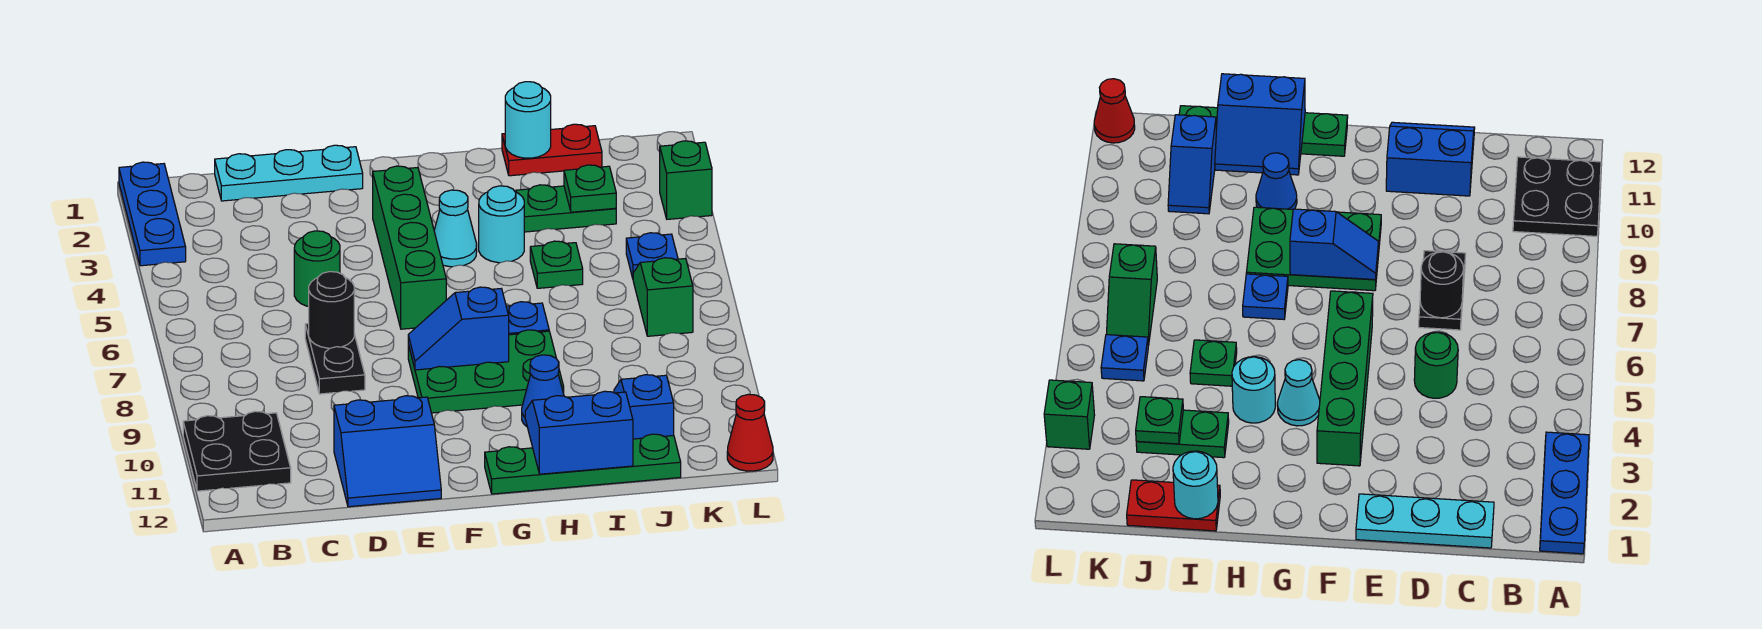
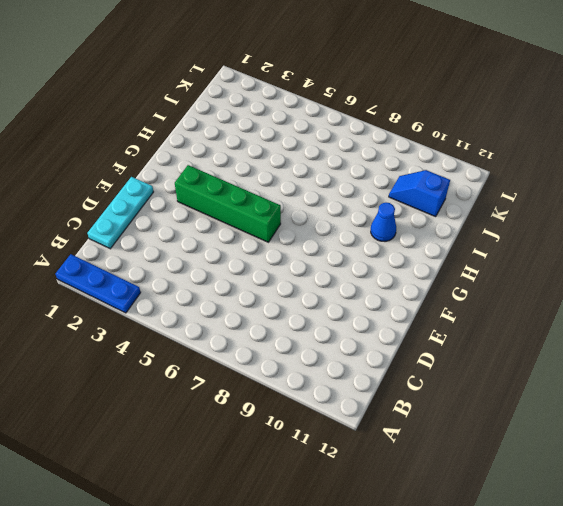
none -> black 2x2 plate [183,411,291,491]
none -> green 1x1 round brick [294,231,340,307]
none -> black 1x2 plate [305,324,365,394]

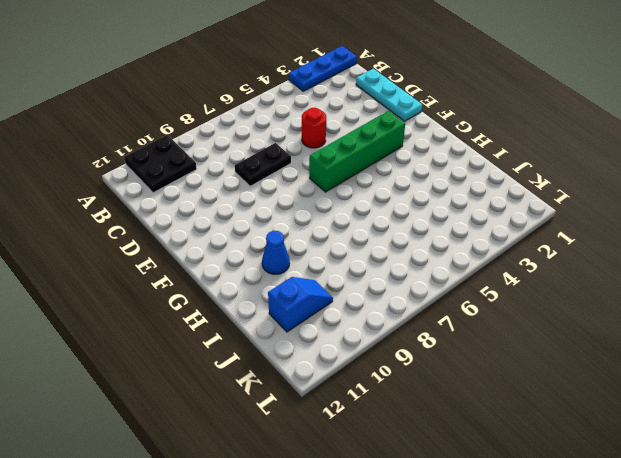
red 1x1 round brick [302,108,326,148] -> green 1x1 round brick [294,231,340,307]
none -> blue 2x2 slope [334,396,441,507]
none -> green 2x3 plate [408,330,564,413]
none -> cyan 1x1 cone [434,190,477,267]

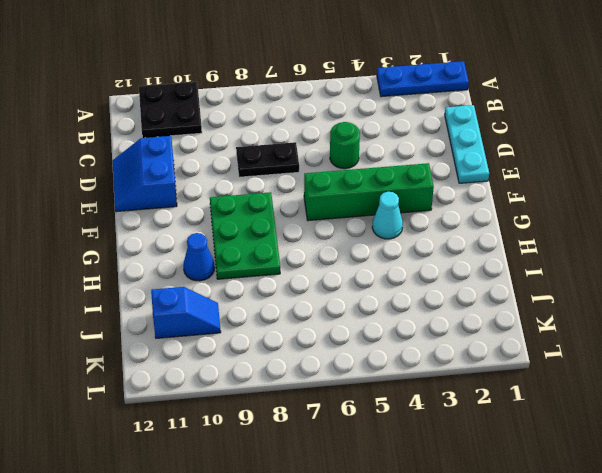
none -> green 1x4 plate [485,434,681,494]
none -> cyan 1x1 round brick [479,186,524,263]
none -> blue 1x1 plate [506,302,549,335]

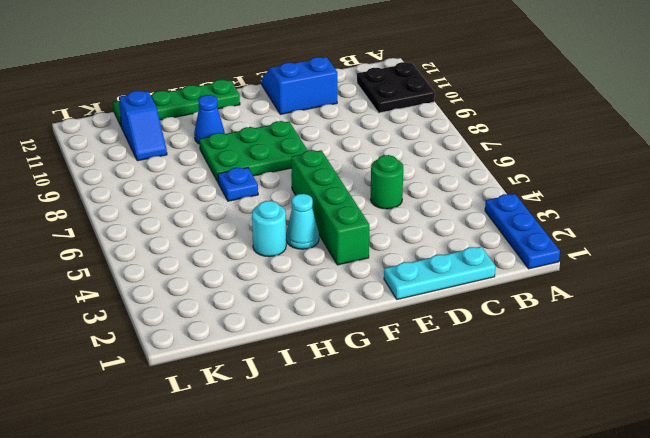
none -> black 1x2 plate [305,324,365,394]
none -> red 1x2 plate [502,124,602,176]
none -> green 1x2 plate [516,185,616,232]

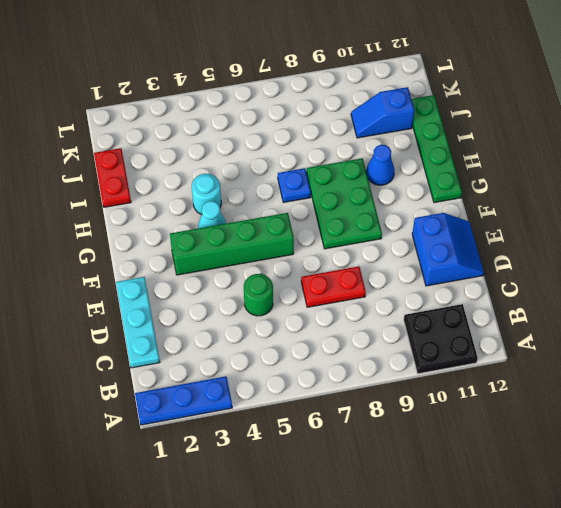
red 1x2 plate [301,266,366,307] -> black 1x2 plate [305,324,365,394]
none -> green 1x2 plate [516,185,616,232]
none -> green 1x1 plate [530,241,583,288]
none -> blue 1x1 plate [626,233,678,278]

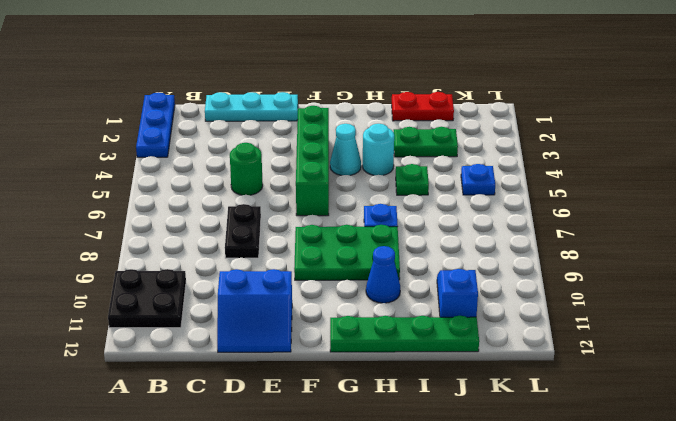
none -> green 1x2 slope [633,258,693,336]
none -> green 1x1 brick [660,141,712,219]
none -> red 1x1 cone [727,394,773,471]

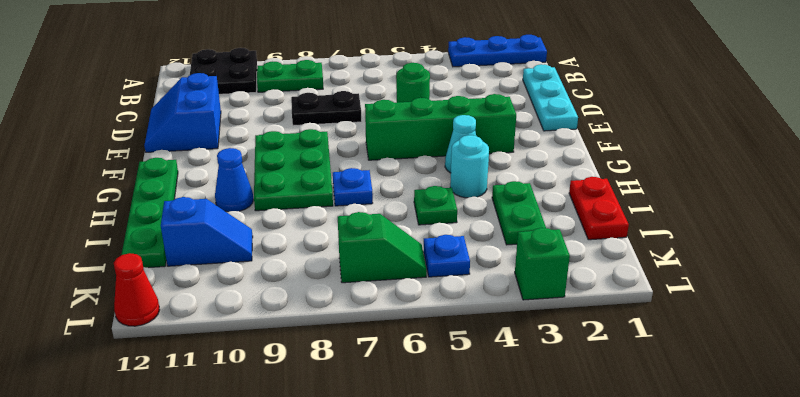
green 1x2 plate [257,60,323,92] -> none
none -> black 1x1 round brick [309,272,354,348]
none -> blue 1x2 slope [408,287,509,370]
none -> blue 2x2 slope [525,391,633,474]

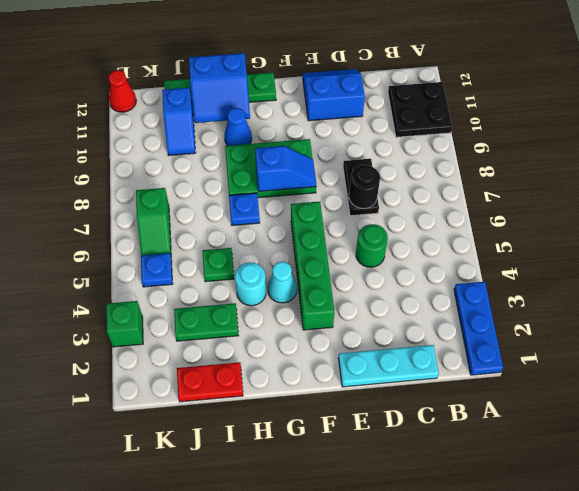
none -> cyan 1x1 round brick [505,82,551,158]
none -> green 1x1 plate [564,165,616,212]

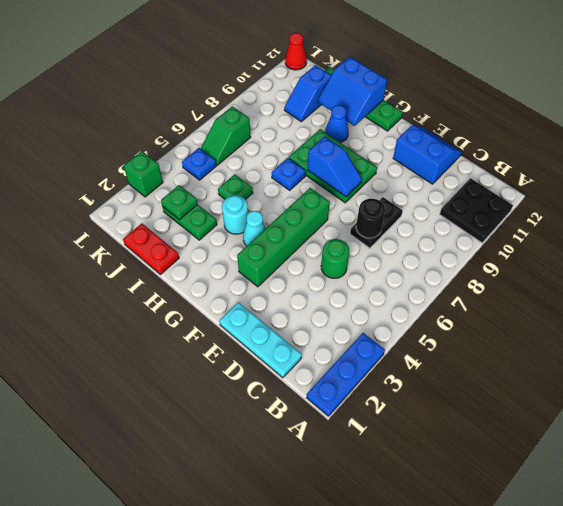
none -> cyan 1x1 round brick [505,82,551,158]

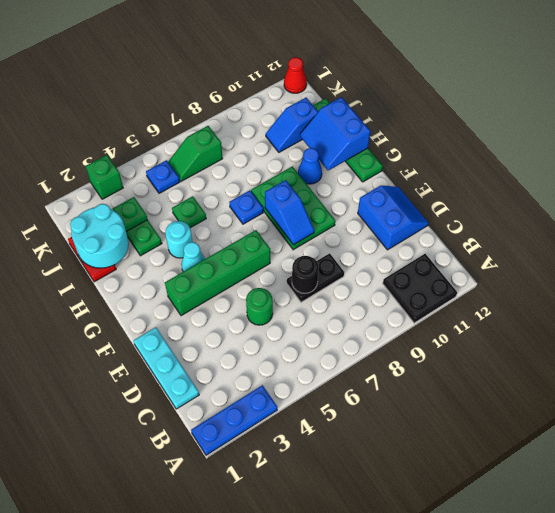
cyan 2x2 round brick [70,204,129,268] -> cyan 1x1 round brick [505,82,551,158]

